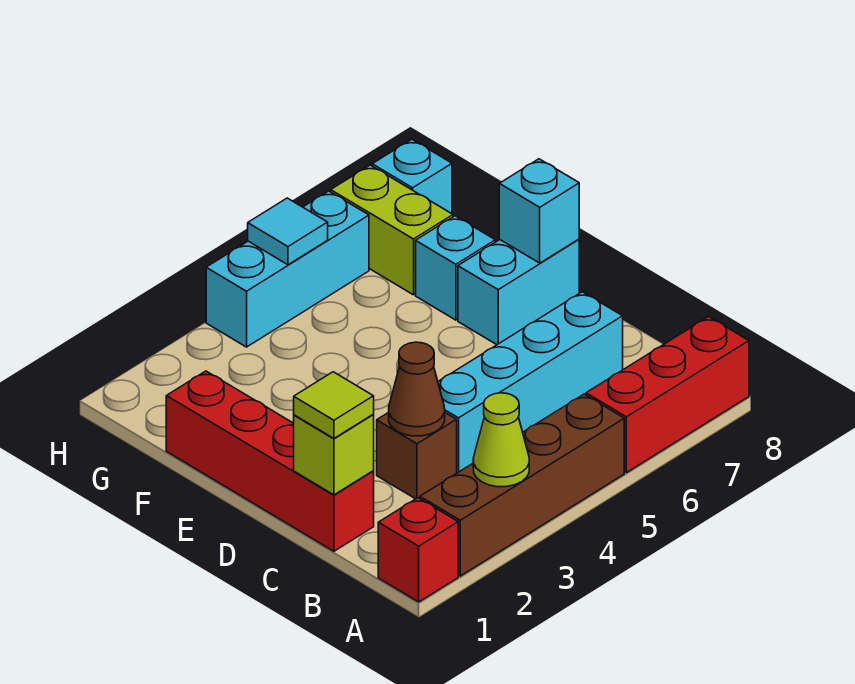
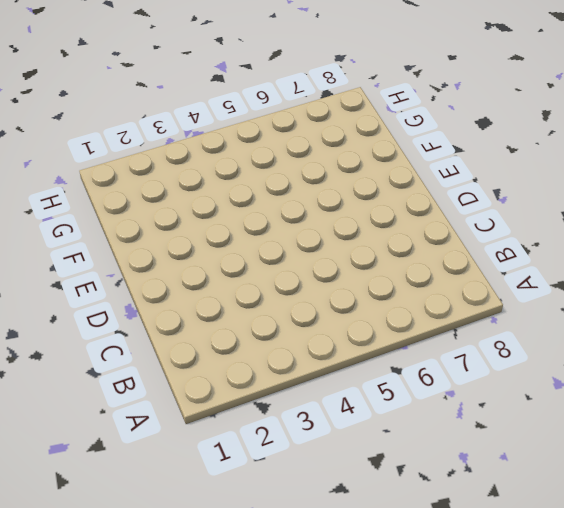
none -> red 1x1 brick [378,498,458,602]
none -> brown 1x4 brick [420,394,624,576]
none -> red 1x3 brick [586,317,749,473]

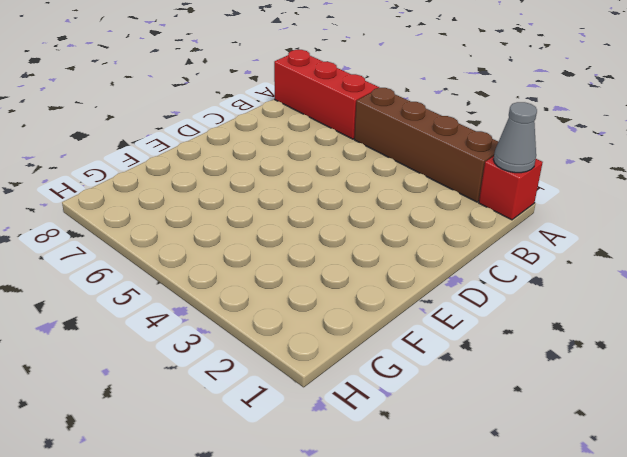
grey 1x1 cone [493,102,537,173] -> none
none -> red 1x4 brick [166,371,374,551]
none -> brown 1x1 brick [377,412,457,499]
none -> cyan 1x4 brick [438,292,623,473]

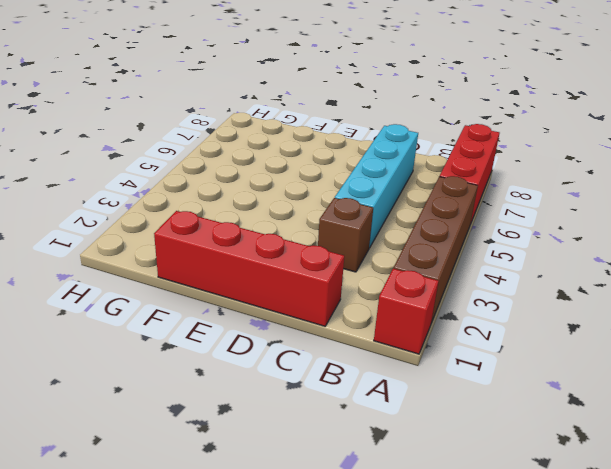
none -> cyan 1x2 brick [458,239,579,345]
none -> cyan 1x1 brick [416,216,495,320]
none -> lime 1x2 brick [331,165,453,295]

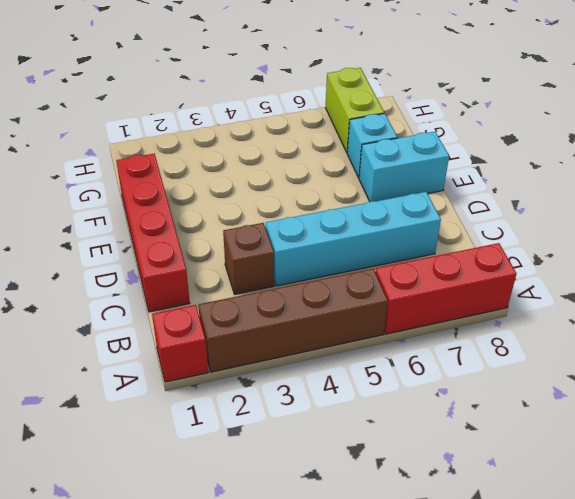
none -> cyan 1x3 brick [206,191,369,347]
none -> cyan 1x1 brick [372,139,452,214]
none -> lime 1x1 cone [473,393,529,487]

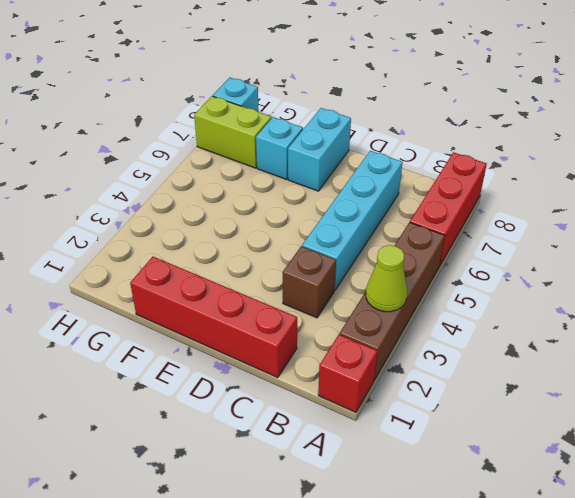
none -> cyan 1x3 brick [206,191,369,347]
none -> lime 1x1 brick [294,415,374,495]
none -> brown 1x1 cone [389,342,445,436]

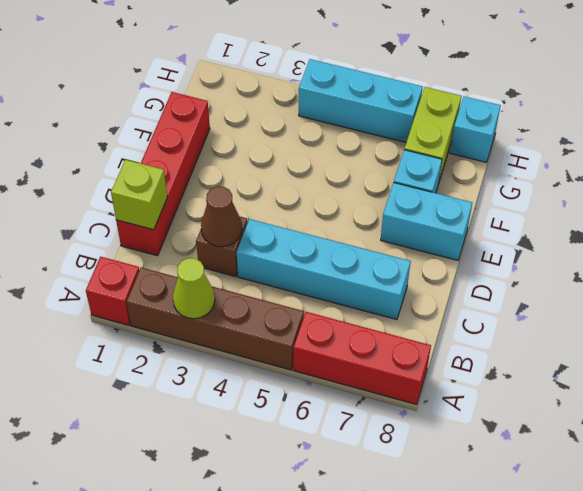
none -> cyan 1x1 brick [499,159,579,263]
none -> cyan 1x1 tile [248,198,328,265]
none -> lime 1x1 tile [294,372,374,438]

